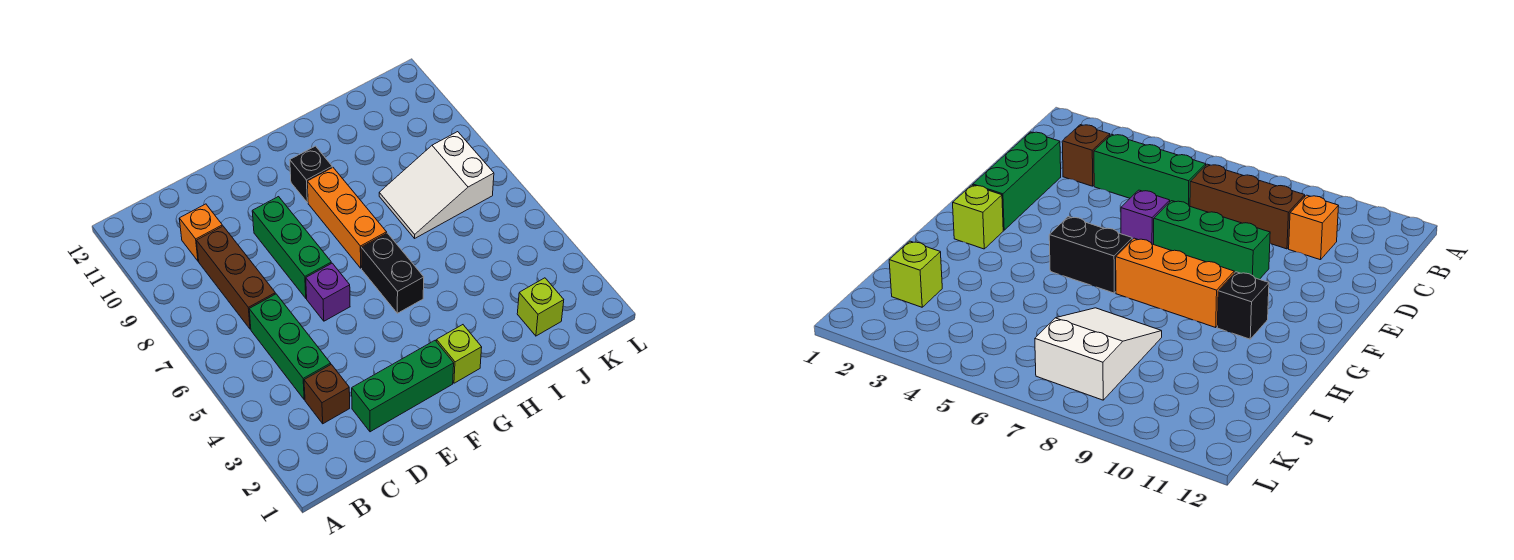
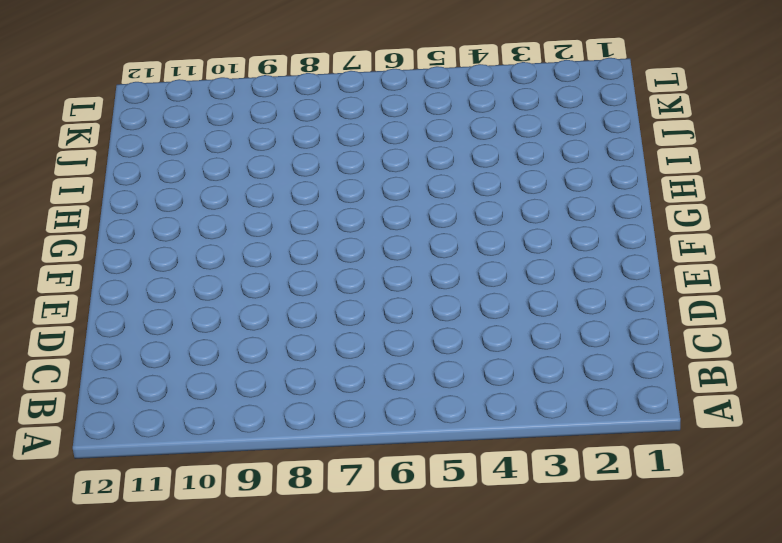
none -> brown 1x1 brick [304,364,350,424]
none -> green 1x3 brick [249,294,331,400]
none -> brown 1x3 brick [197,226,275,329]

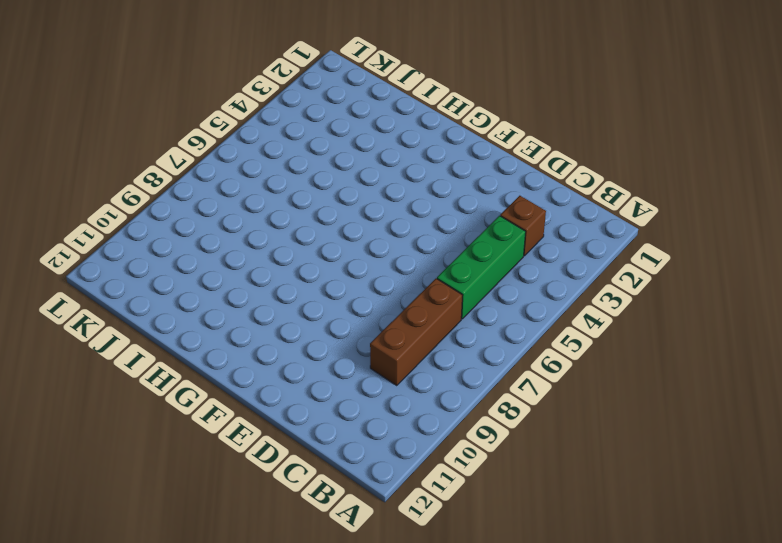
none -> orange 1x1 brick [179,204,222,261]
none -> green 1x3 brick [352,340,454,432]
none -> purple 1x1 brick [306,263,350,321]

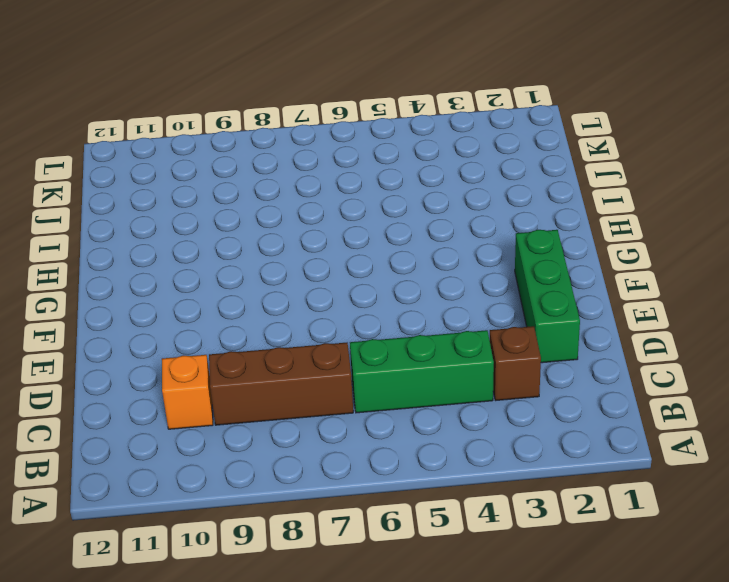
none -> purple 1x1 brick [306,263,350,321]
none -> green 1x3 brick [252,197,331,298]
none -> lime 1x1 brick [436,325,482,383]

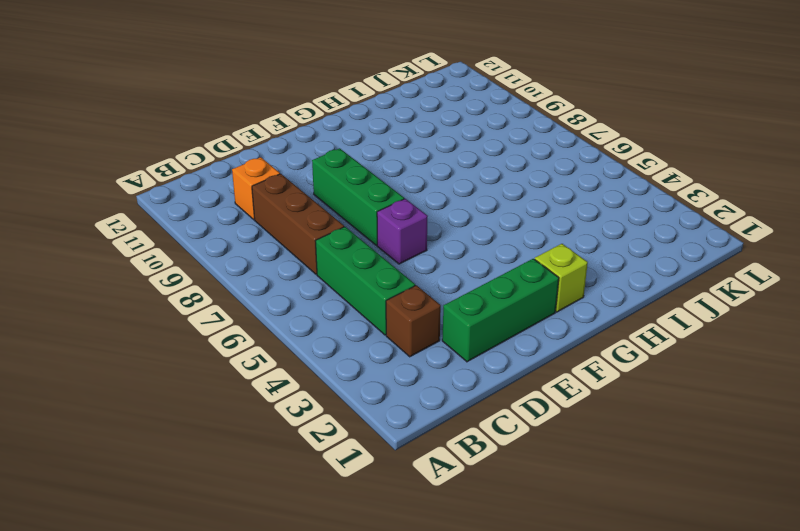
none -> black 1x2 brick [361,233,424,313]
none -> orange 1x3 brick [307,167,387,268]
none -> black 1x1 brick [290,146,332,203]

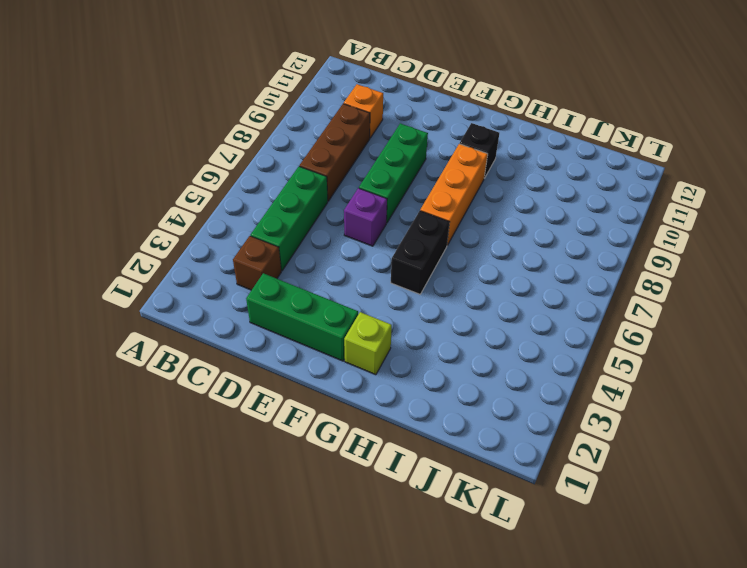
none -> white 2x3 slope [379,132,494,238]
none -> lime 1x1 brick [517,278,564,336]

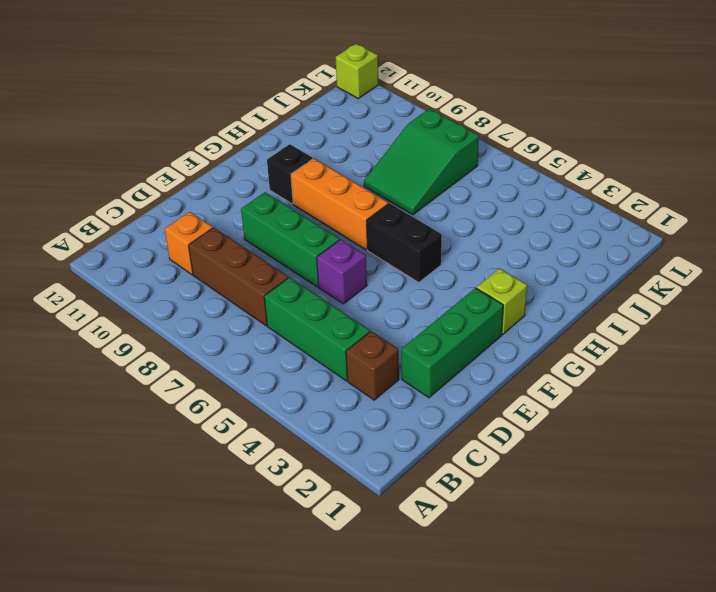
green 2x3 slope [364,109,479,215] -> white 2x3 slope [379,132,494,238]
lime 1x1 brick [335,44,378,98] -> lime 1x1 brick moved to [517,278,564,336]

